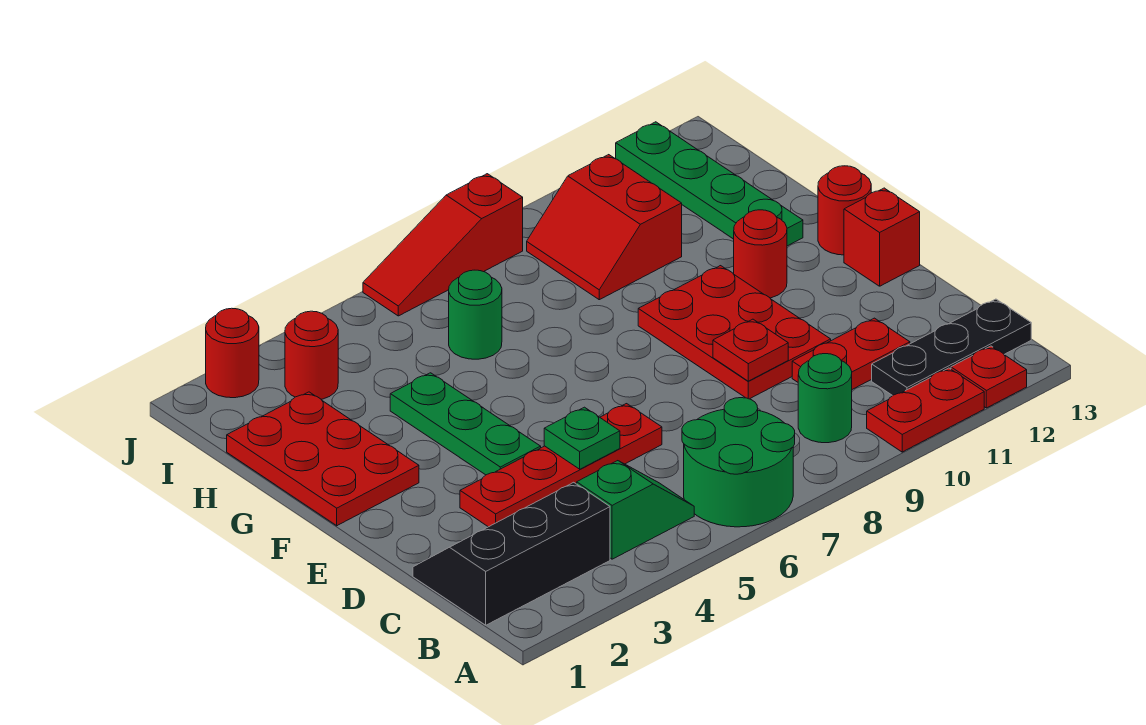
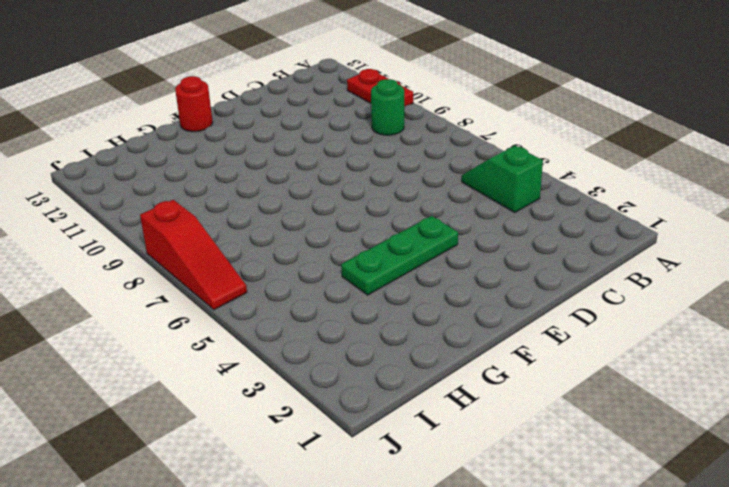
none -> green 2x2 round brick [682,398,795,527]
none -> red 1x1 plate [951,346,1027,408]
none -> black 2x3 slope [413,482,610,625]

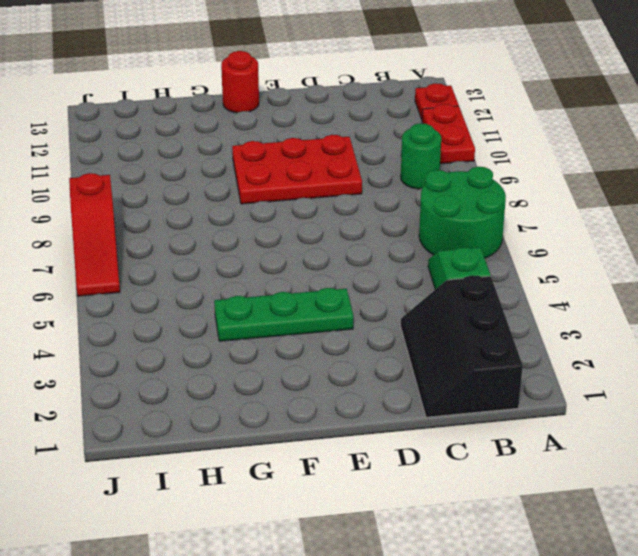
none -> black 1x3 plate [872,299,1031,396]
none -> red 1x2 plate [792,318,910,389]
none -> red 1x4 plate [460,404,662,527]

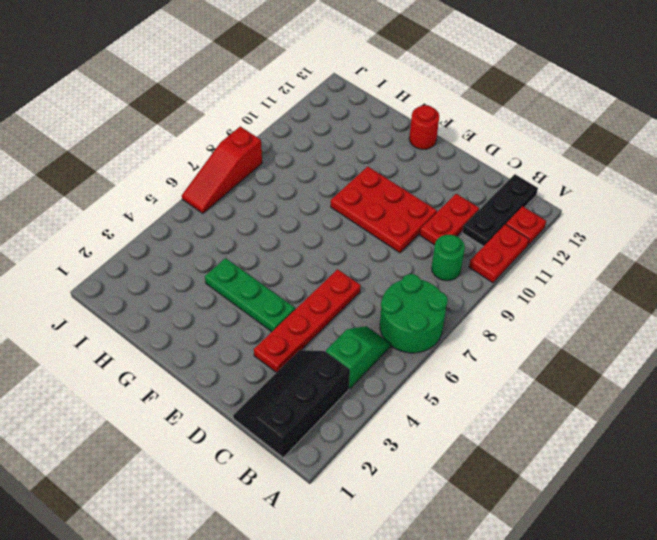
none -> red 1x1 brick [844,188,920,286]
none -> red 2x3 plate [227,392,419,526]
none -> red 1x1 round brick [734,210,787,298]

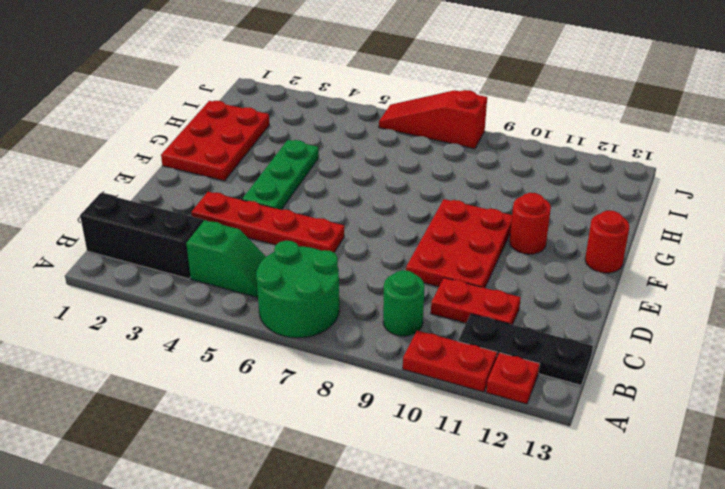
none -> red 1x1 brick [844,188,920,286]
none -> green 1x4 plate [616,122,803,246]
none -> green 1x1 round brick [449,270,502,359]

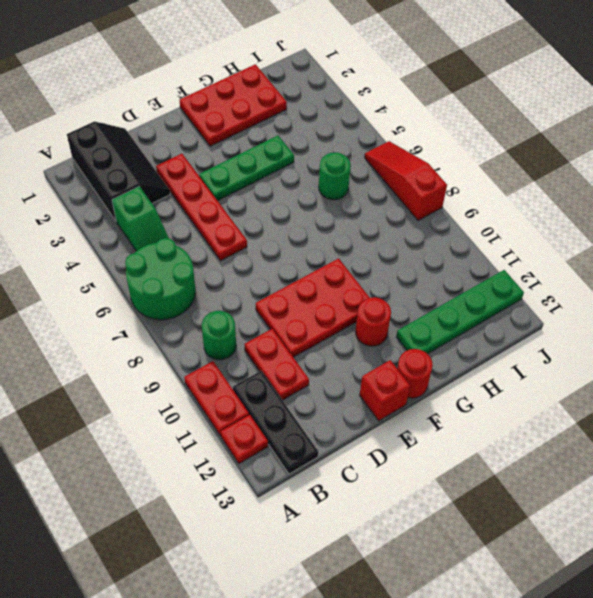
none -> red 2x2 slope [527,155,682,300]
none -> red 1x1 round brick [285,311,338,399]
none -> red 1x1 round brick [206,308,259,398]

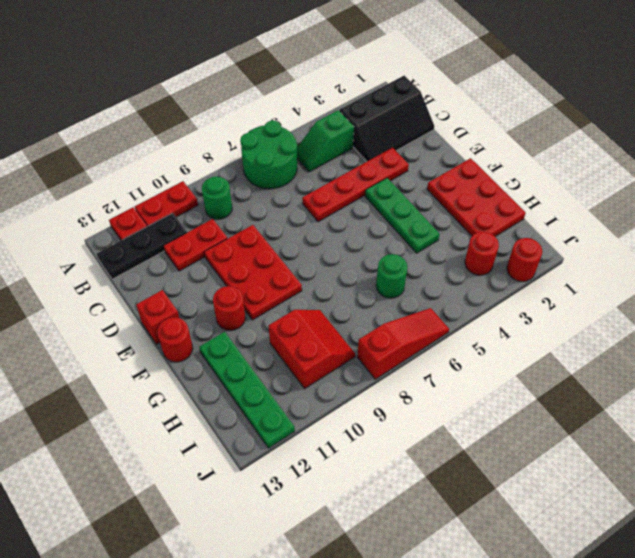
none -> green 1x1 plate [544,407,620,469]
none -> red 1x1 plate [713,319,788,381]

